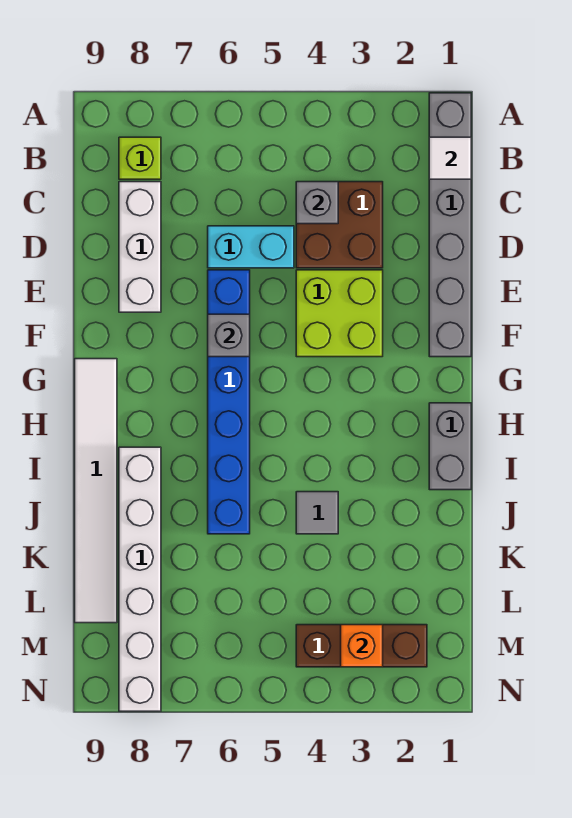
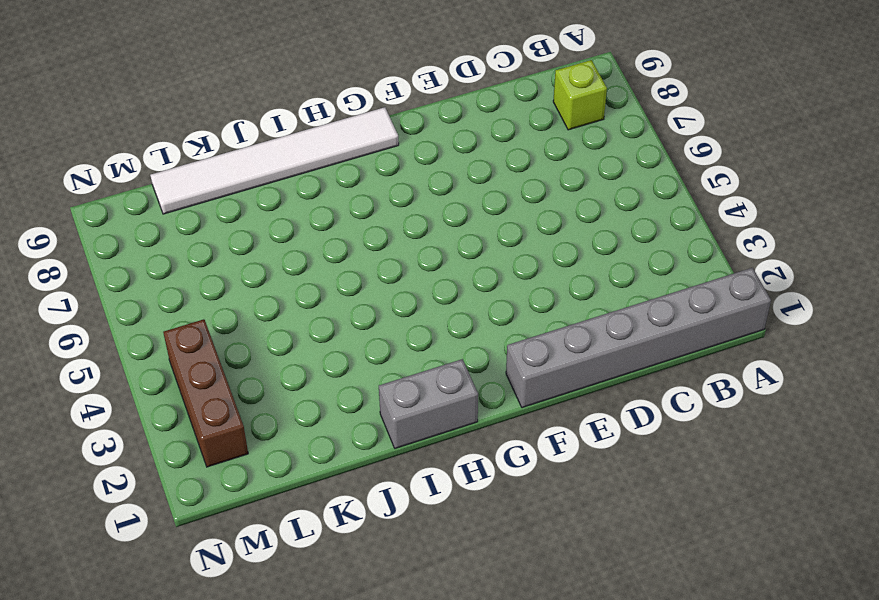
none -> brown 2x2 brick [296,182,383,268]
none -> white 1x3 brick [119,182,161,312]
none -> cyan 1x2 brick [208,226,294,268]

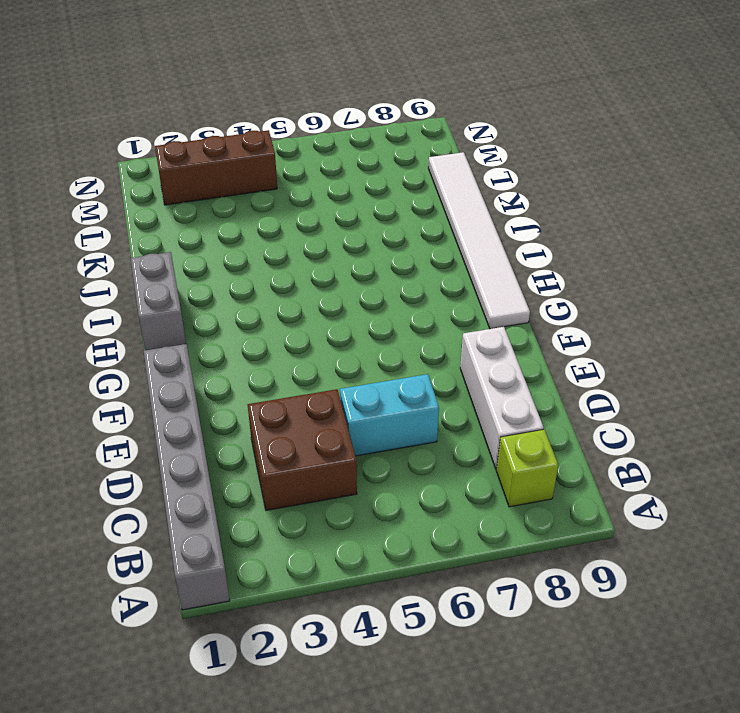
none -> lime 2x2 brick [296,270,383,357]
none -> blue 1x6 brick [208,270,250,534]
none -> white 1x6 brick [119,447,161,711]

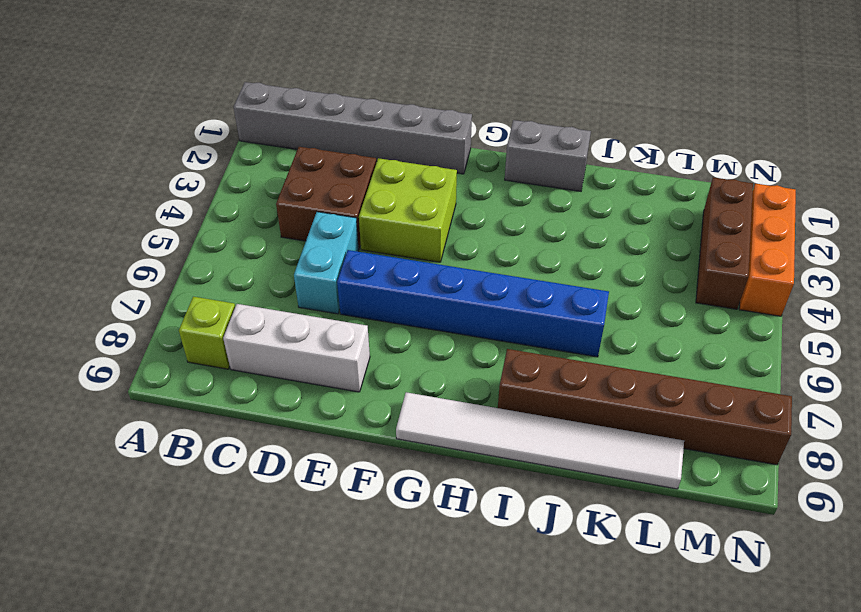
brown 1x6 brick [498,349,792,465] -> white 1x6 brick [119,447,161,711]
orange 1x3 brick [739,184,796,316] -> none
none -> grey 1x1 tile [296,492,338,534]
none -> white 1x1 tile [429,137,471,179]
none -> grey 1x1 brick [296,182,338,224]

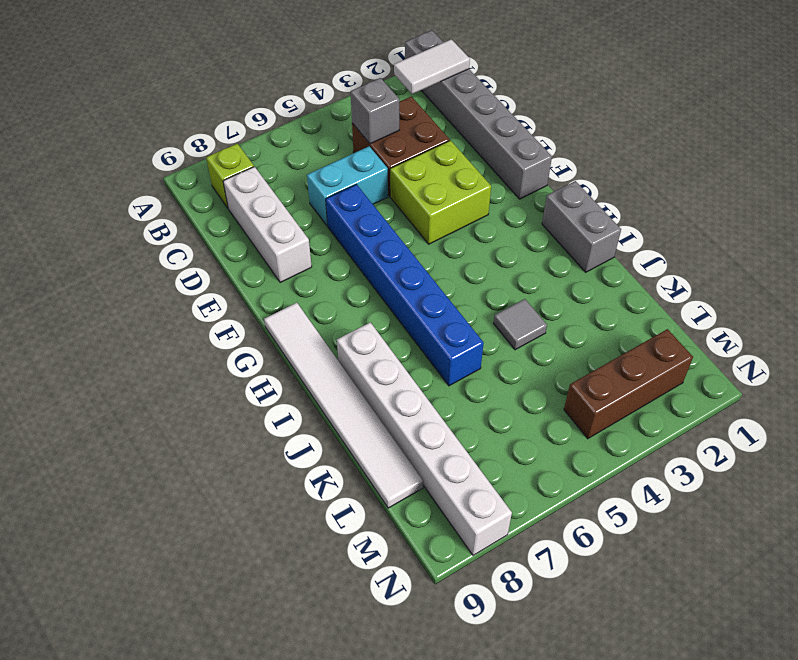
white 1x2 tile [394,39,470,94] -> white 1x1 tile [429,137,471,179]
none -> grey 1x1 brick [208,314,250,357]
none -> orange 1x1 brick [341,625,383,667]

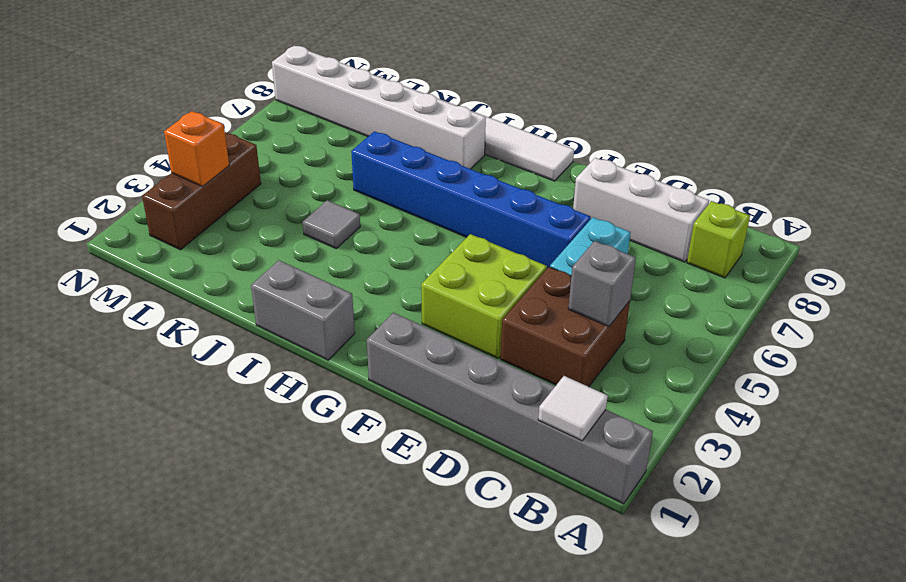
none -> grey 1x1 brick [208,314,250,357]

